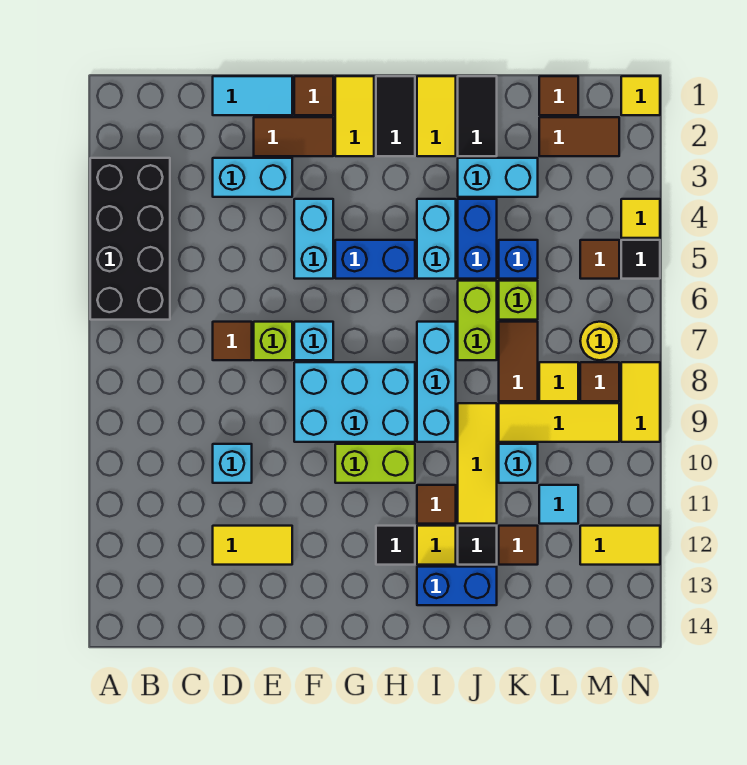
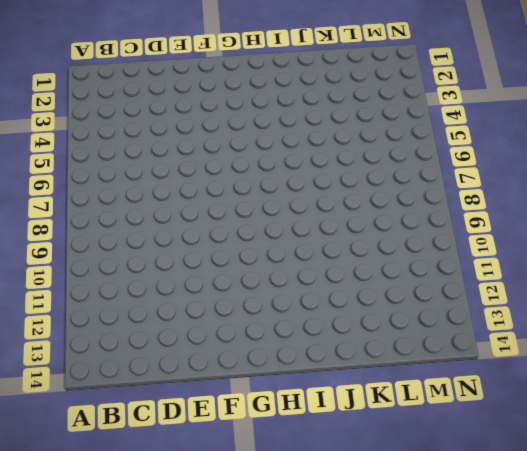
none -> black 2x4 brick [90,158,170,320]
none -> cyan 1x2 tile [213,76,292,115]
none -> cyan 1x2 brick [213,158,292,197]
none -> brown 1x1 tile [213,322,252,360]

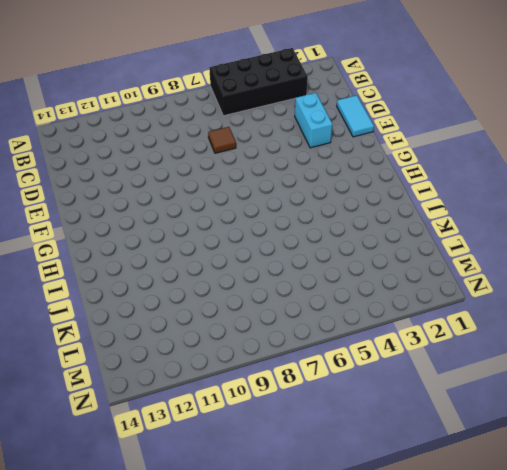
none -> cyan 1x1 brick [213,444,252,483]
none -> yellow 1x2 tile [213,526,292,565]
none -> brown 1x2 tile [254,117,333,156]
none -> lime 1x1 brick [254,322,292,360]

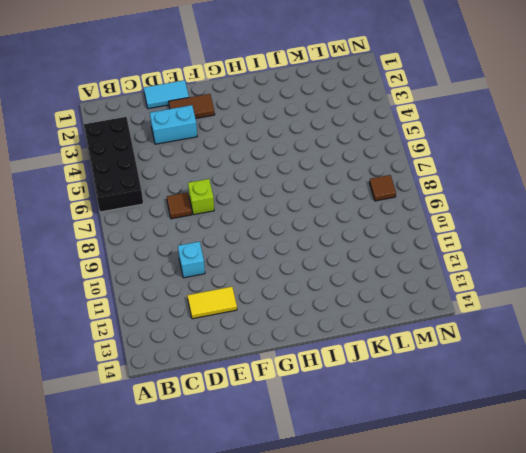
none -> brown 1x1 tile [294,76,333,115]
none -> cyan 1x2 brick [294,199,333,279]
none -> cyan 1x1 brick [294,322,333,360]
none -> cyan 2x3 brick [294,362,415,442]

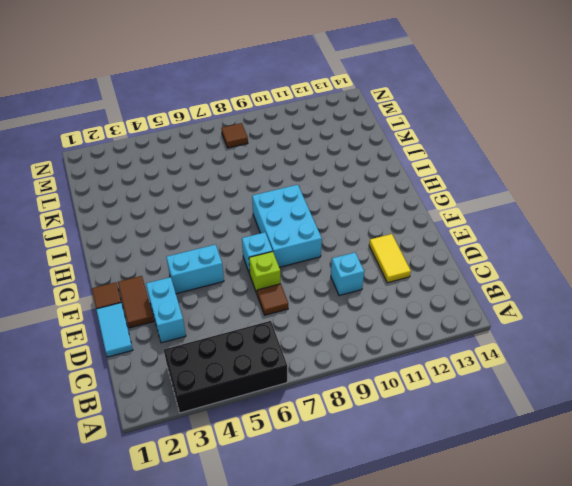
none -> yellow 1x2 tile [335,76,374,156]
none -> blue 1x2 brick [335,240,415,279]
none -> lime 1x2 brick [335,444,415,483]
none -> black 1x2 tile [376,76,415,156]

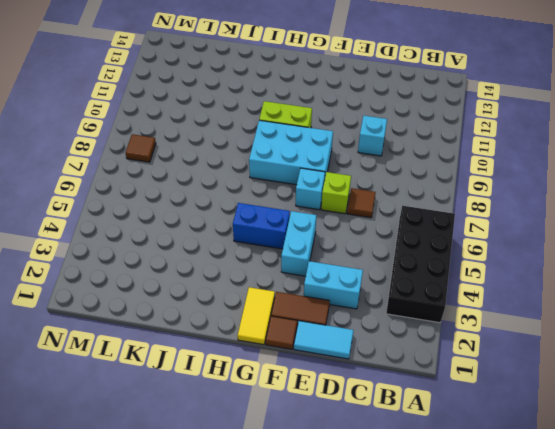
none -> yellow 1x2 tile [213,526,292,565]
none -> black 1x2 tile [376,76,415,156]
none -> black 1x1 tile [376,526,415,565]
none -> yellow 1x2 tile [417,76,456,156]

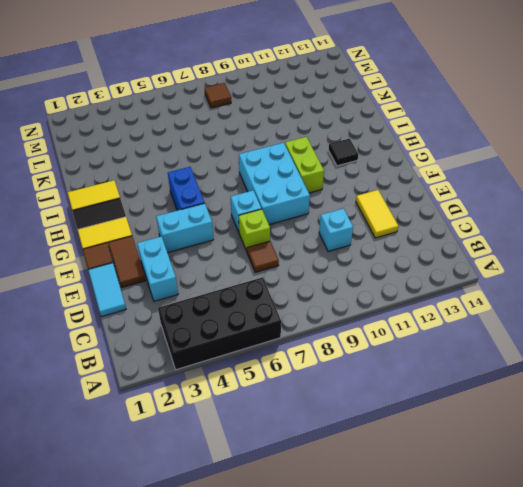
none -> cyan 1x2 brick [417,199,456,279]
none -> cyan 1x3 brick [417,322,456,442]
none -> brown 1x1 tile [417,485,456,524]
none -> yellow 1x1 tile [417,526,456,565]

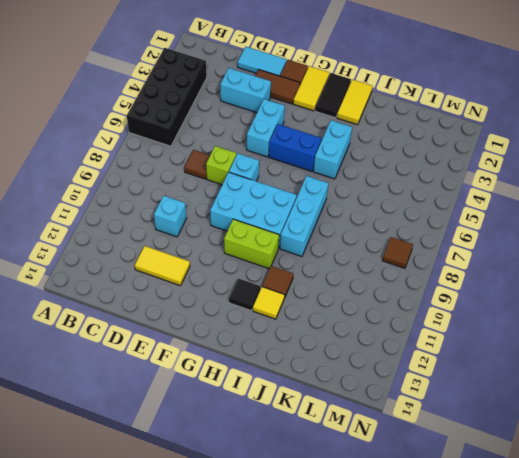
none -> blue 1x2 brick [417,567,497,605]
none -> black 1x2 tile [458,76,497,156]
none -> cyan 1x2 brick [458,158,538,197]
none -> blue 1x2 brick [458,199,497,279]

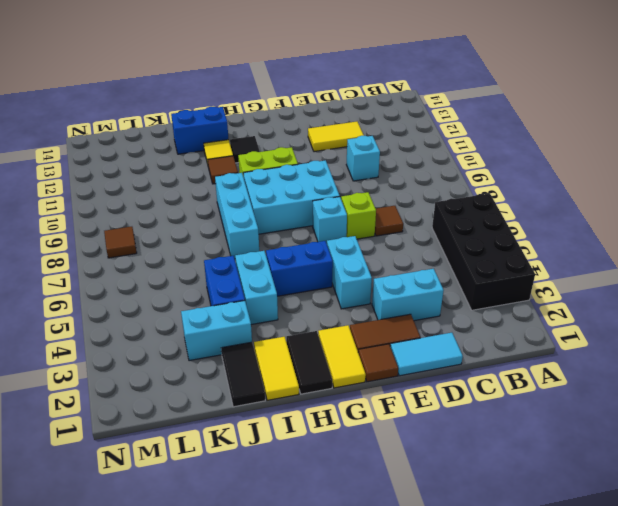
none -> lime 1x2 brick [458,281,497,360]
none -> yellow 1x3 tile [458,403,497,524]
none -> black 1x1 tile [458,526,497,565]
none -> blue 1x1 brick [499,240,538,279]

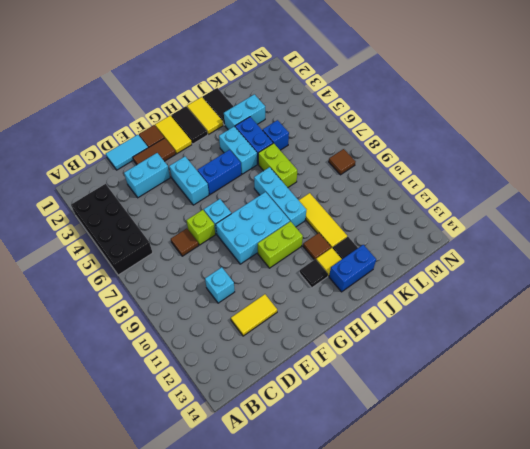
none -> lime 1x1 brick [499,281,538,320]
none -> brown 1x2 tile [499,322,538,401]
none -> yellow 1x3 tile [499,403,619,442]
none -> cyan 1x1 brick [499,444,538,483]

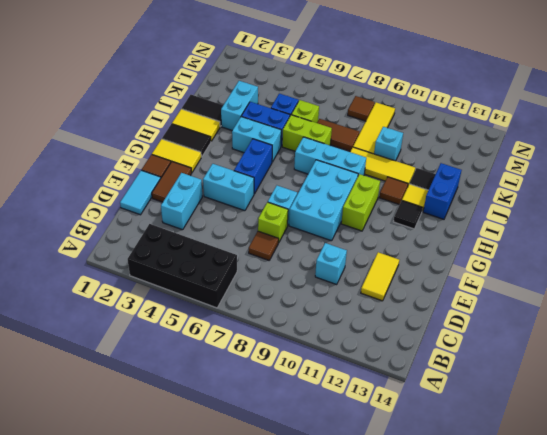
none -> brown 1x1 tile [499,526,538,565]
none -> brown 1x1 tile [539,76,578,115]
none -> brown 1x2 tile [539,117,619,156]
none -> yellow 1x1 tile [539,362,578,401]

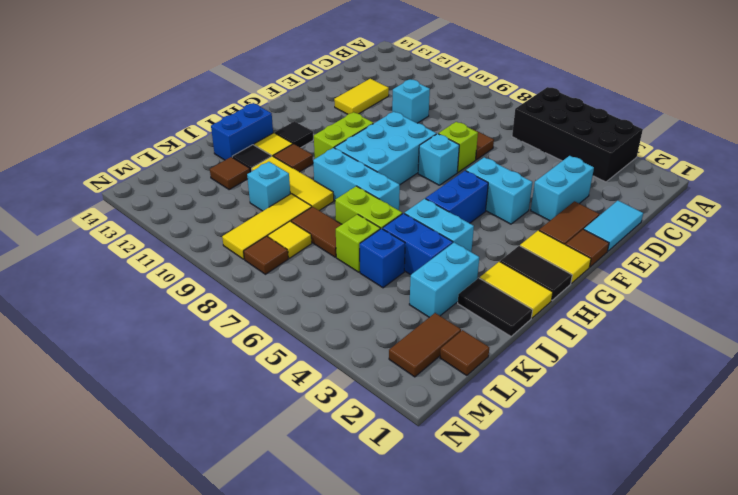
none -> cyan 1x1 tile [539,485,578,524]
none -> brown 1x1 tile [580,240,619,279]
none -> yellow 1x1 round brick [580,322,619,360]
none -> yellow 1x2 tile [580,526,660,565]

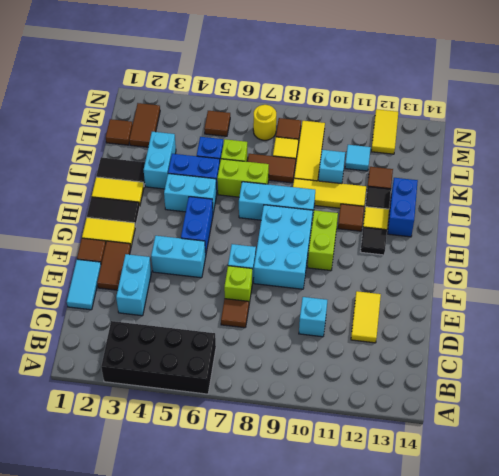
none -> yellow 1x1 tile [621,76,660,115]
none -> yellow 1x1 tile [621,199,660,238]
none -> black 1x1 tile [621,240,660,279]
none -> yellow 1x2 tile [621,362,660,442]

